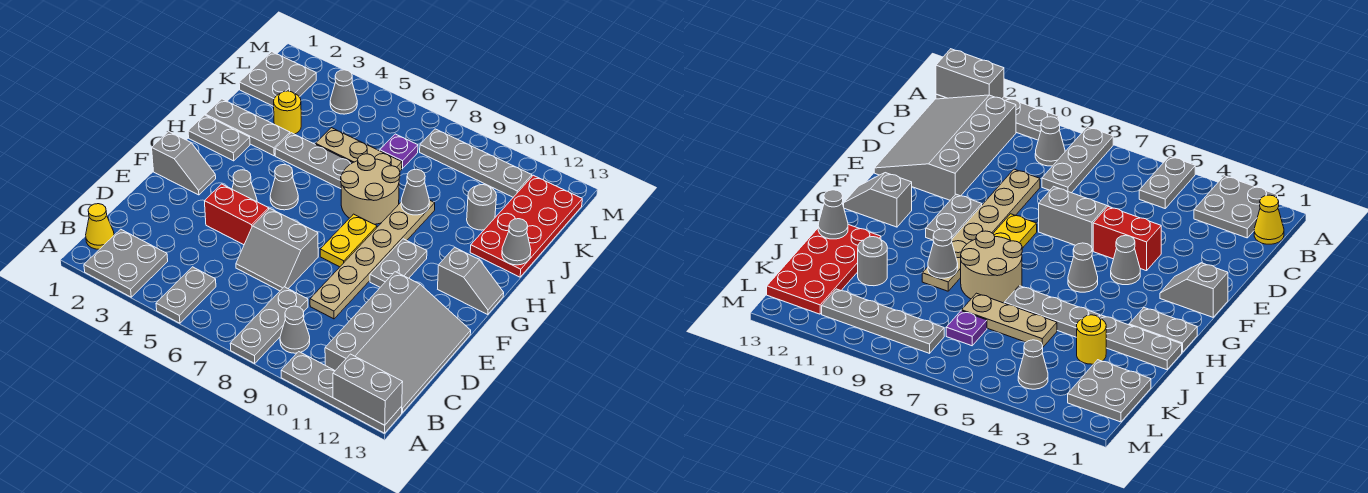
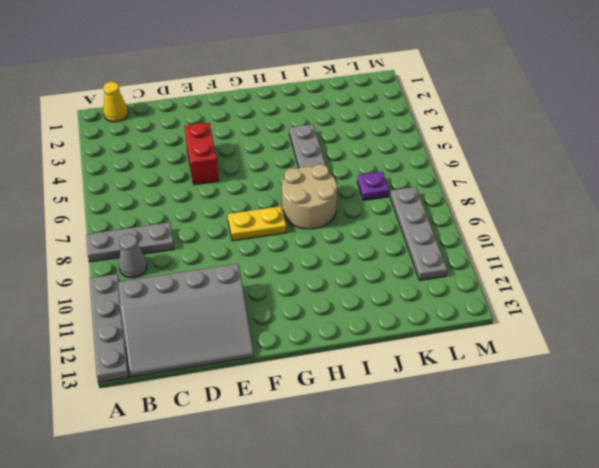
none -> grey 2x2 plate [84,229,168,297]
none -> grey 1x2 plate [156,267,216,323]
none -> grey 2x2 slope [236,209,318,291]
none -> tan 1x6 plate [310,200,435,319]

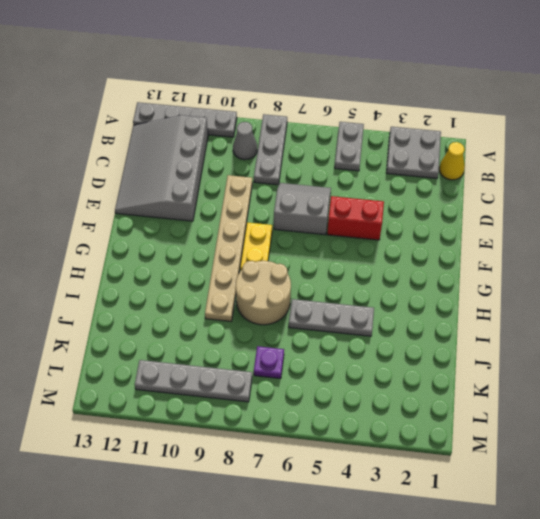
none -> grey 1x2 slope [152,131,216,195]
none -> grey 1x1 cone [232,170,257,202]
none -> grey 1x2 plate [370,239,427,287]
none -> grey 1x1 cone [270,165,298,210]

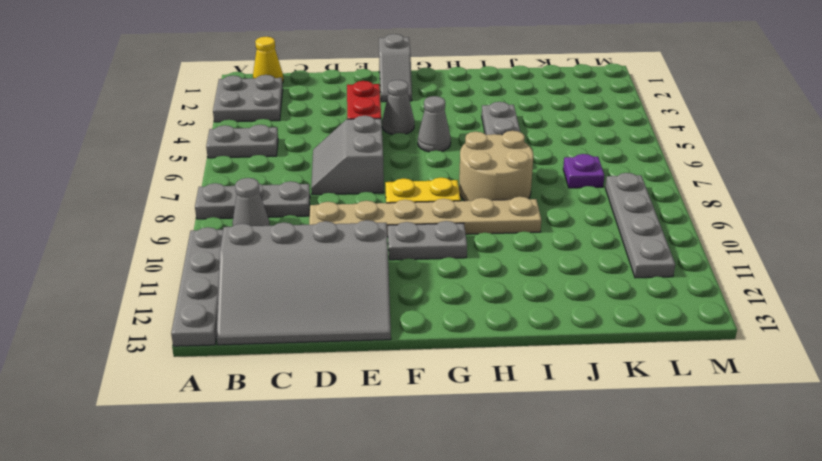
none -> grey 1x2 slope [438,247,504,314]
none -> grey 1x2 plate [188,115,250,161]
none -> grey 1x3 plate [206,99,290,156]
none -> red 2x4 plate [470,175,582,277]

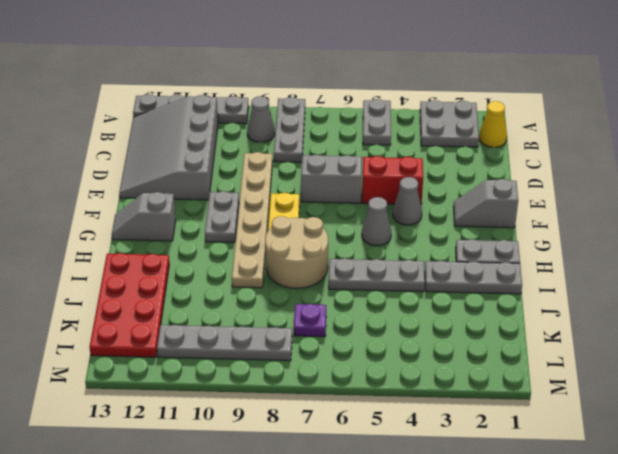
none -> yellow 1x1 round brick [274,91,301,134]
none -> tan 1x3 plate [316,128,402,171]
none -> grey 1x1 round brick [467,185,496,230]
none -> grey 2x2 plate [239,52,316,106]

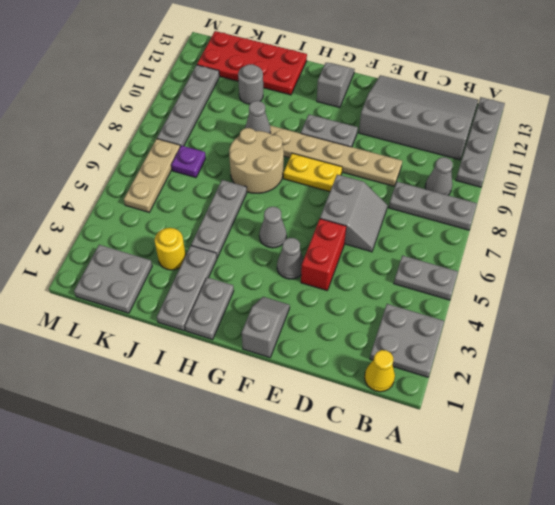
tan 1x3 plate [124,139,180,212] -> tan 1x3 plate moved to [316,128,402,171]
none -> grey 1x1 cone [330,70,357,114]
none -> grey 1x2 brick [333,354,403,425]
none -> grey 1x1 cone [502,219,531,265]

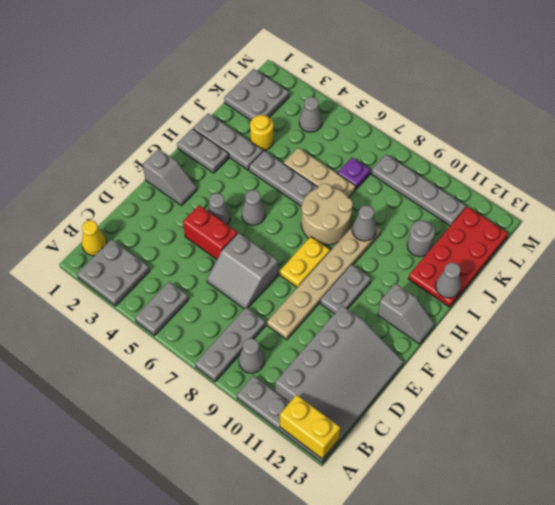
yellow 1x2 brick [280,395,340,459] -> grey 1x2 brick [333,354,403,425]

